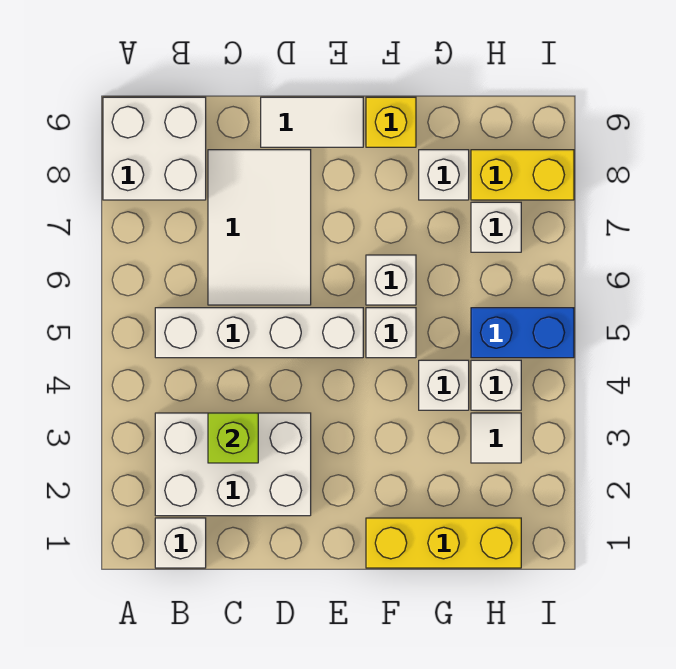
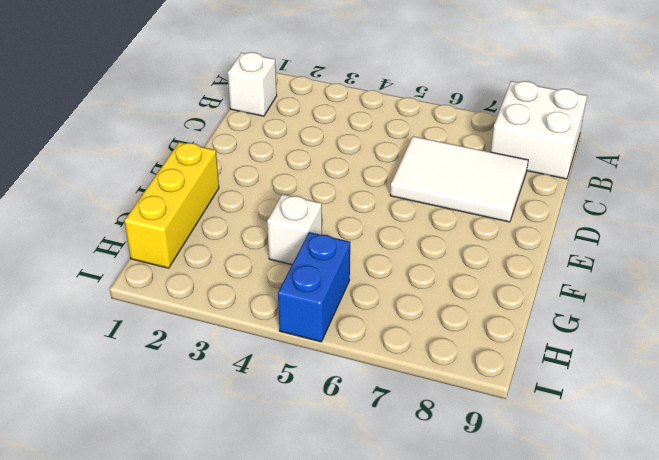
none -> white 2x3 brick [155,413,311,516]
none -> white 1x4 brick [155,308,363,358]
none -> white 1x2 tile [261,97,363,147]

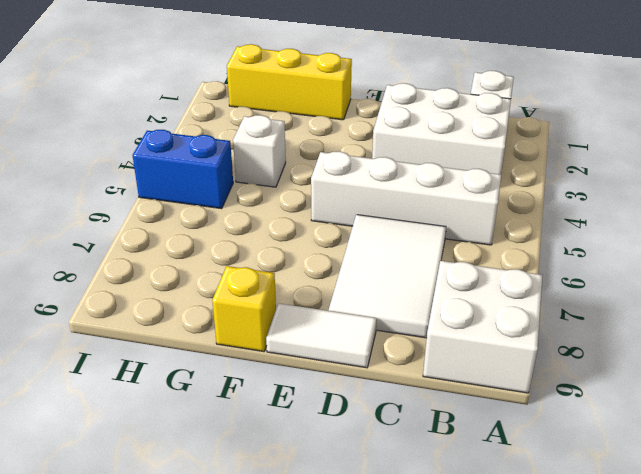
none -> white 1x1 brick [366,308,416,358]
none -> white 1x1 brick [366,255,416,305]
none -> white 1x1 brick [419,150,469,200]

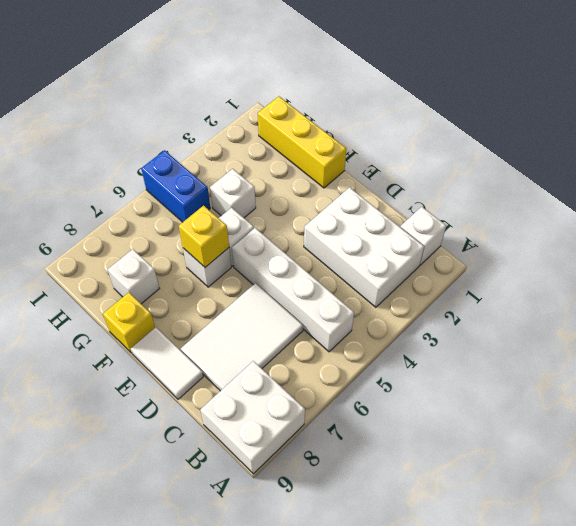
yellow 1x1 brick [179,206,229,267] -> none
none -> white 1x1 tile [471,413,521,463]
none -> white 1x1 brick [471,360,521,410]
none -> white 1x1 brick [471,202,521,252]

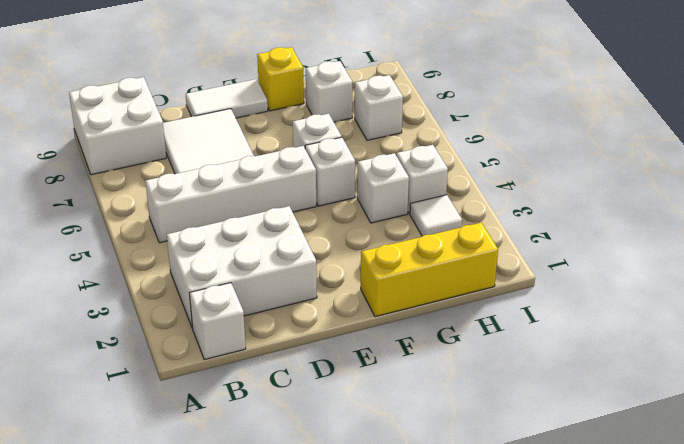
none -> blue 1x2 brick [471,308,574,358]
none -> yellow 1x2 brick [471,150,574,200]
none -> lime 1x1 brick [208,413,258,463]

